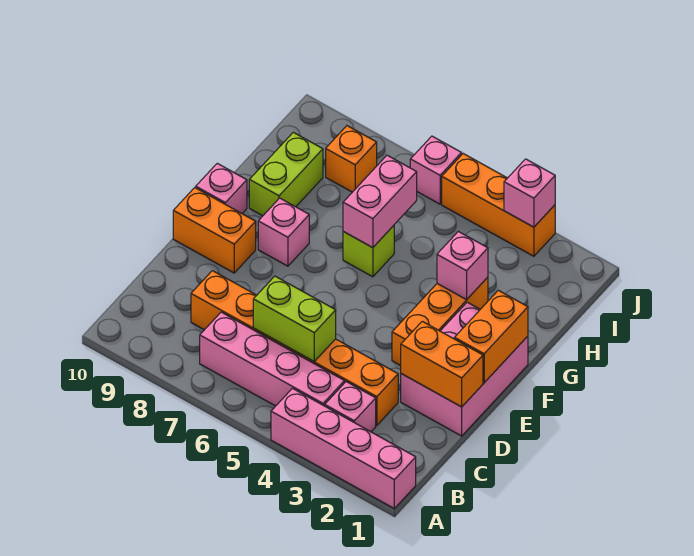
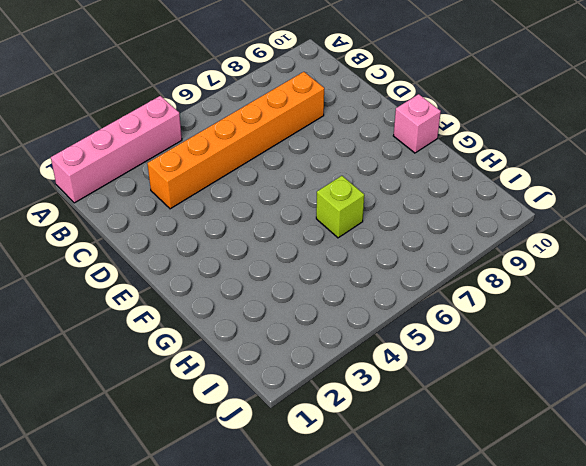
none -> pink 1x1 brick [325,382,376,432]
none -> pink 1x4 brick [200,312,345,406]
none -> pink 2x3 brick [401,302,528,436]

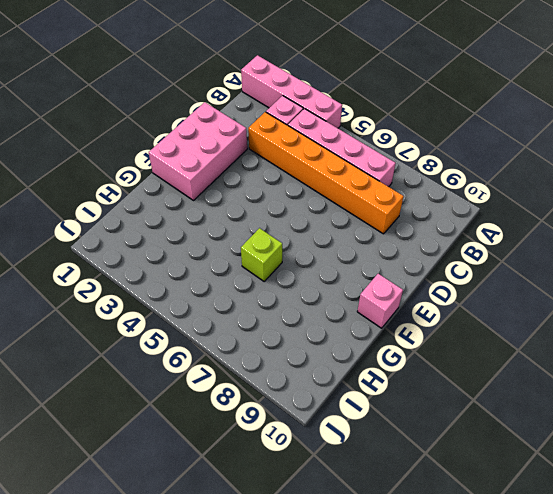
none -> orange 1x3 brick [392,277,488,366]
none -> orange 1x2 brick [173,188,256,273]
none -> pink 1x1 brick [258,198,309,266]

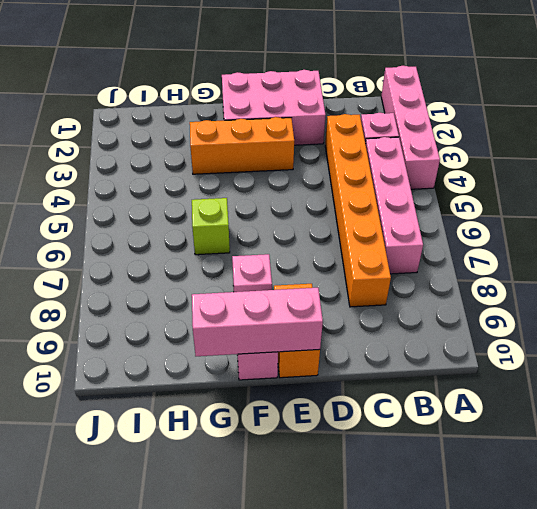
pink 1x3 brick [192,288,323,356] -> none
none -> lime 1x2 brick [249,132,323,216]
none -> orange 1x1 brick [326,126,377,192]
none -> orange 1x3 brick [442,154,555,256]

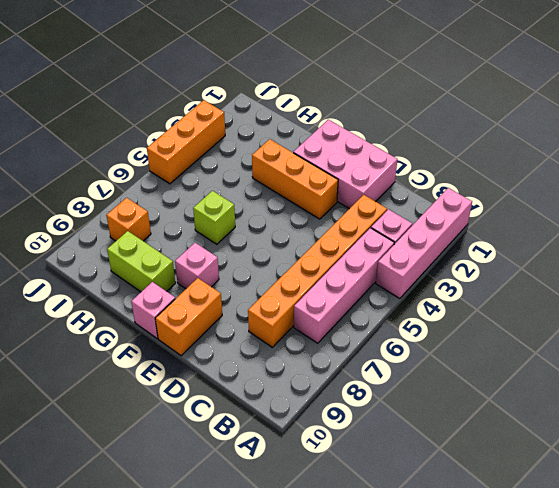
none -> pink 1x1 brick [410,136,462,204]
none -> lime 1x2 brick [253,276,336,361]
none -> orange 1x2 brick [401,321,483,407]

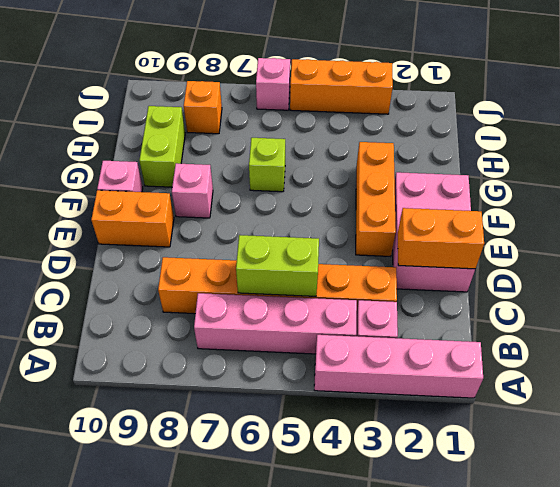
none -> orange 1x2 brick [454,290,528,383]
none -> pink 1x1 brick [437,231,488,300]
none -> pink 1x2 brick [343,155,417,248]

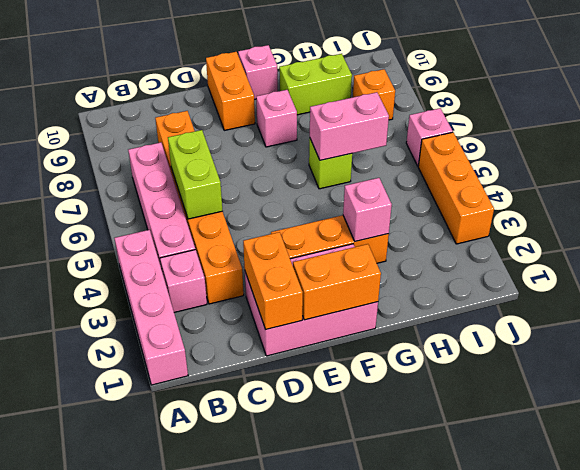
none -> pink 1x1 brick [504,159,555,227]

